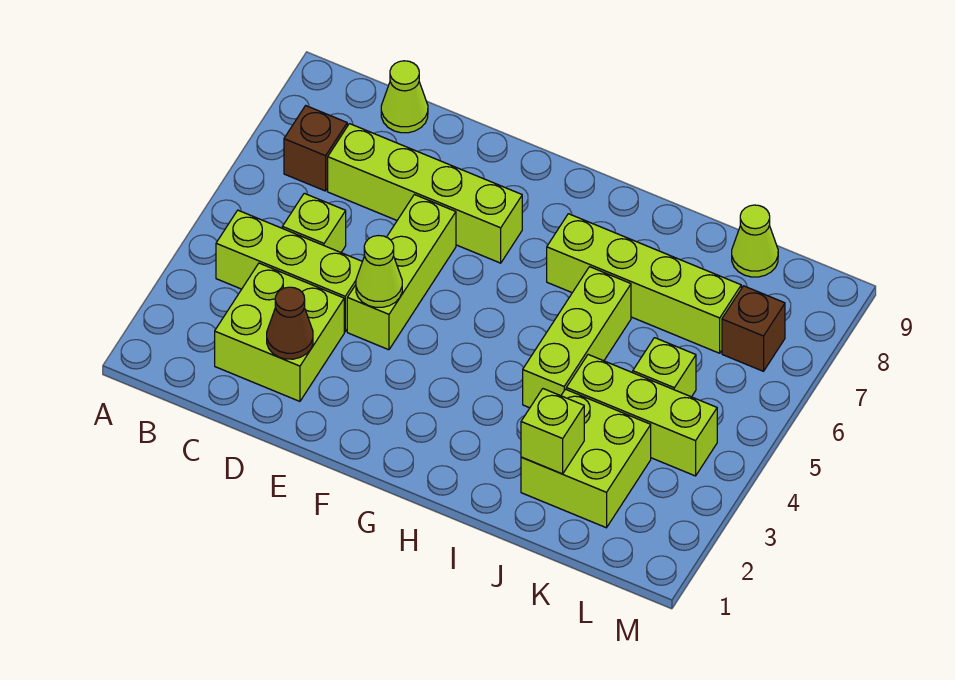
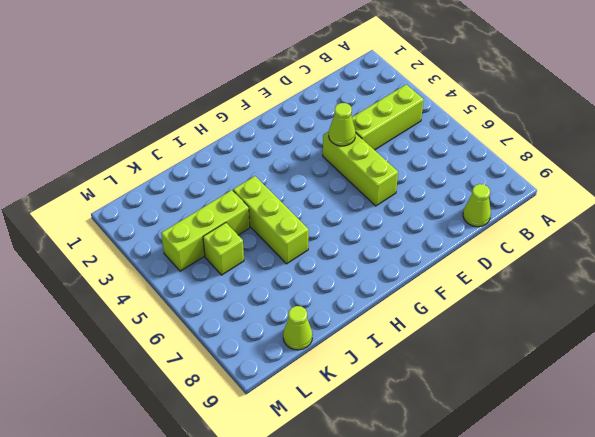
none -> brown 1x1 brick [284,106,347,191]
none -> lime 2x2 brick [215,263,344,401]
none -> lime 1x1 brick [282,193,346,252]

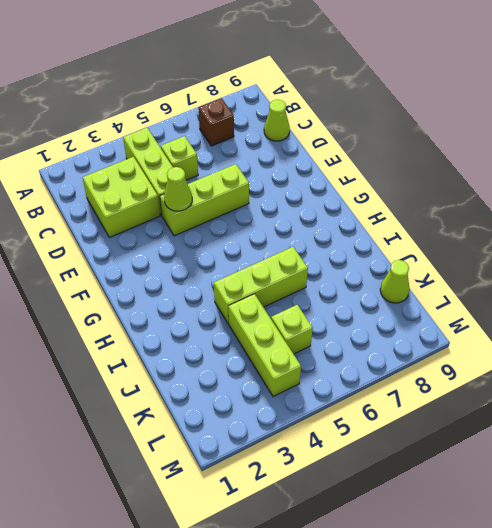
none -> lime 1x4 brick [328,124,522,263]
none -> lime 1x4 brick [547,214,741,353]
none -> lime 2x2 brick [521,389,651,528]

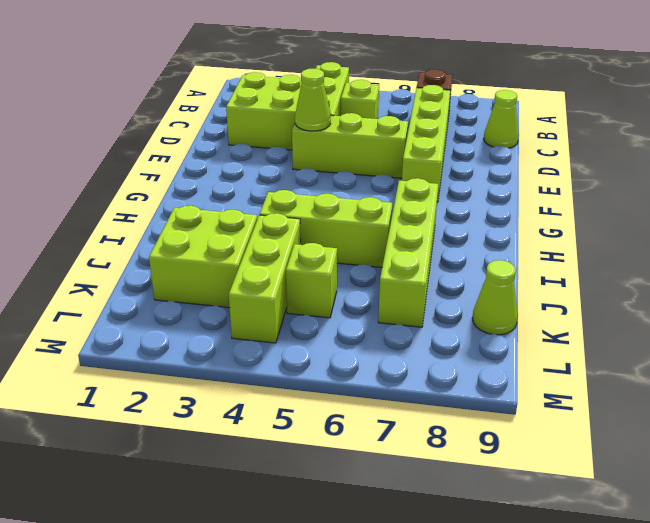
none -> brown 1x1 brick [722,286,785,371]
none -> brown 1x1 cone [267,287,313,359]
none -> lime 1x1 brick [521,389,584,474]

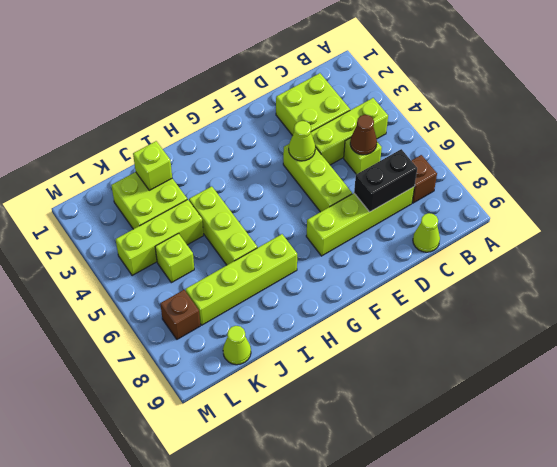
brown 1x1 cone [350,115,377,155] -> brown 1x1 cone moved to [267,287,313,359]
black 1x2 brick [354,149,417,212] -> none

